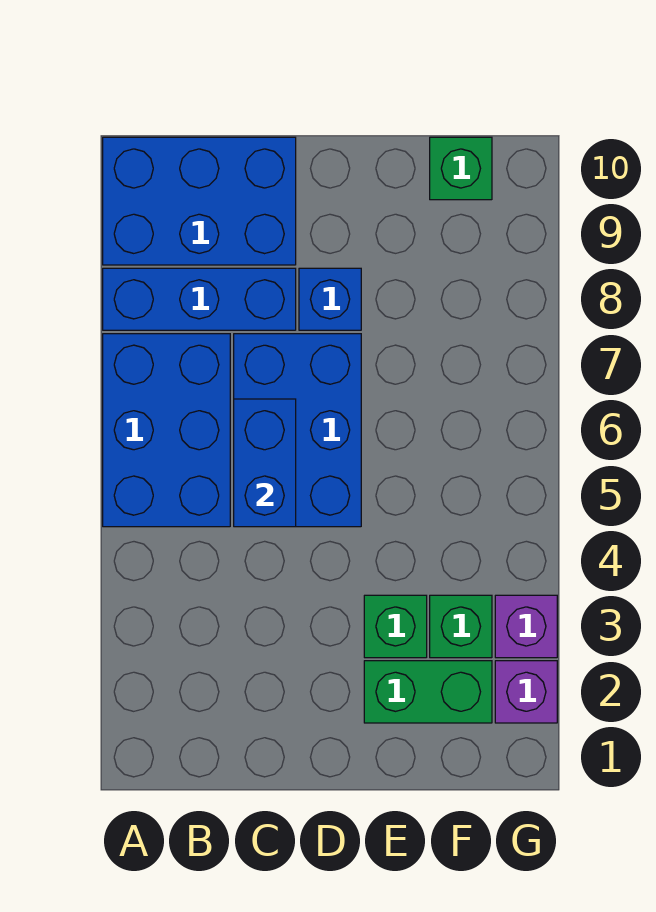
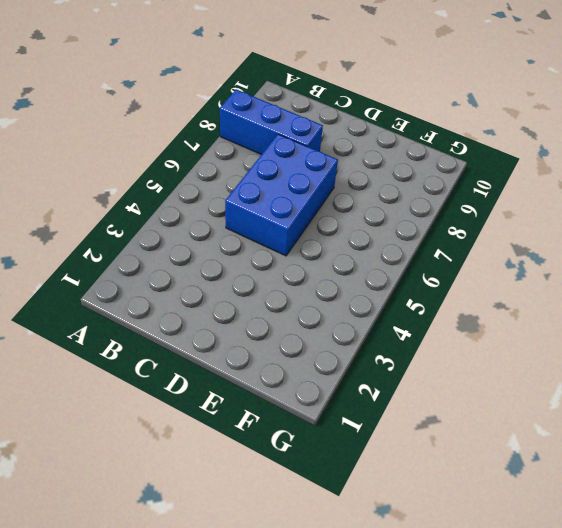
none -> blue 2x3 brick [103,334,230,527]
none -> blue 2x3 brick [103,137,296,265]
none -> blue 1x1 brick [299,268,361,330]

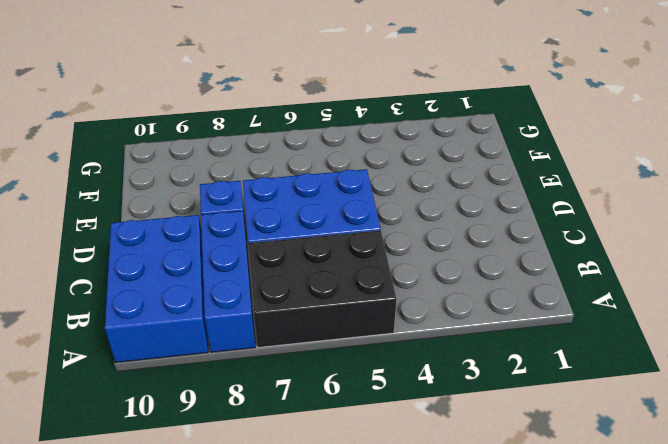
black 2x3 brick [248,230,397,347] -> blue 2x3 brick [103,334,230,527]
none -> green 1x2 brick [364,661,492,723]
none -> green 1x1 brick [364,595,427,658]
none -> green 1x1 brick [430,595,492,658]

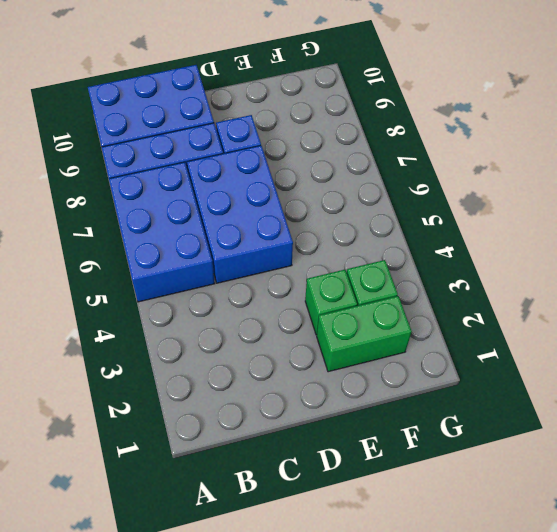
none -> green 1x1 brick [430,137,492,200]
none -> purple 1x1 brick [495,661,557,723]
none -> purple 1x1 brick [495,595,557,658]

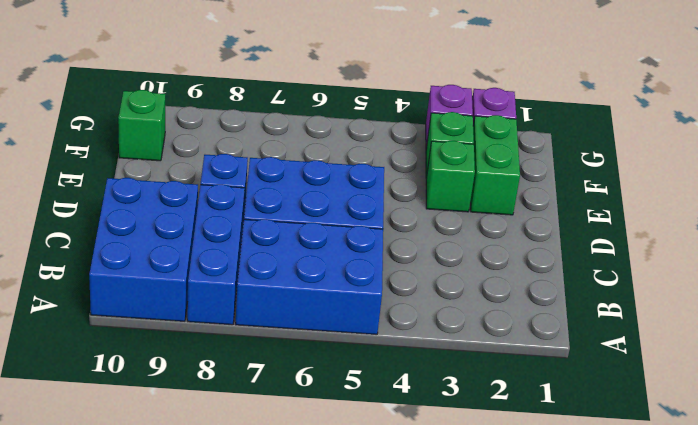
none -> blue 1x2 brick [234,399,296,527]

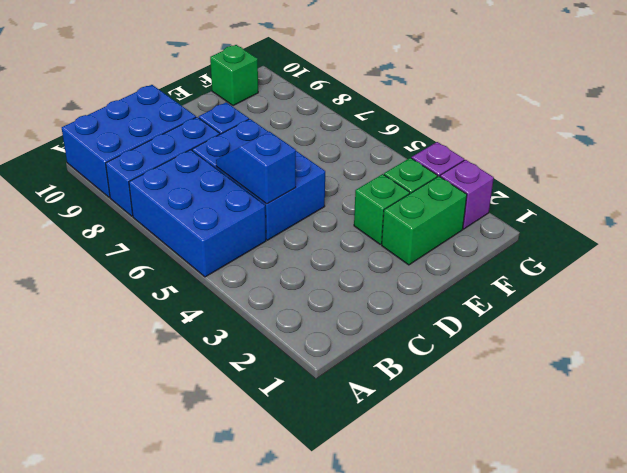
blue 1x2 slope [216,132,296,204] -> blue 1x2 brick [234,399,296,527]

